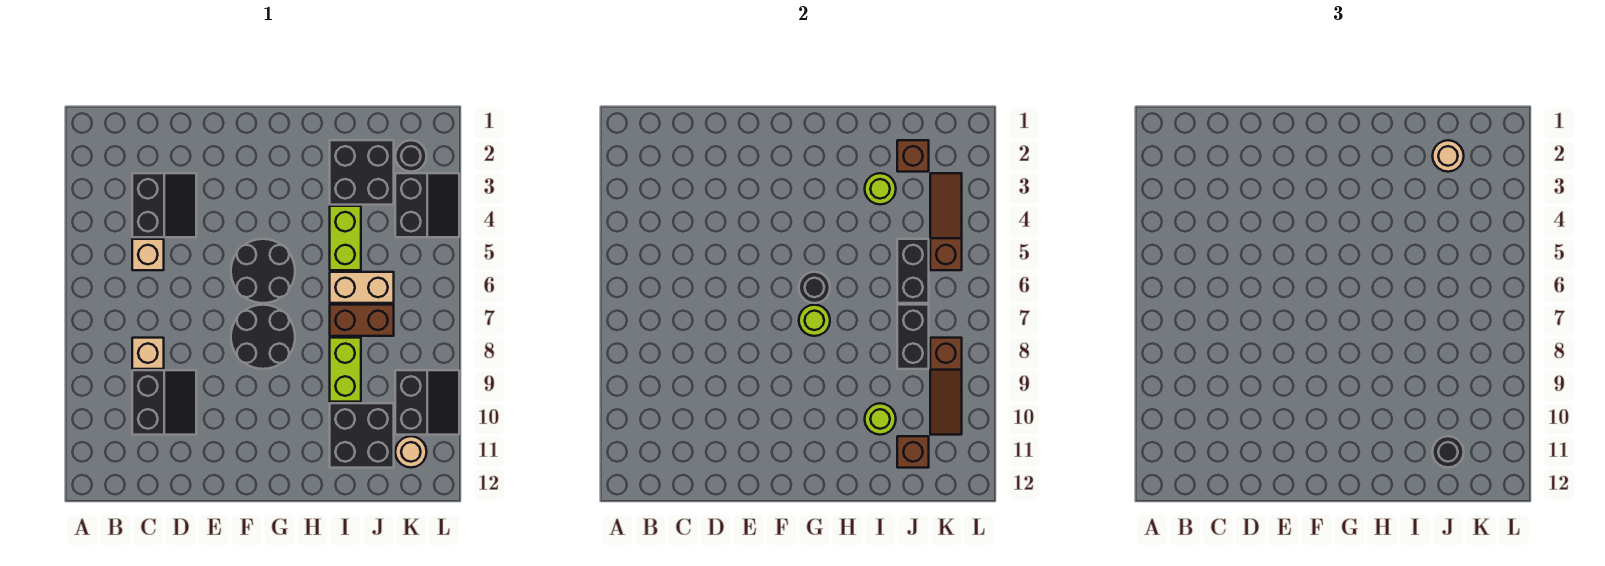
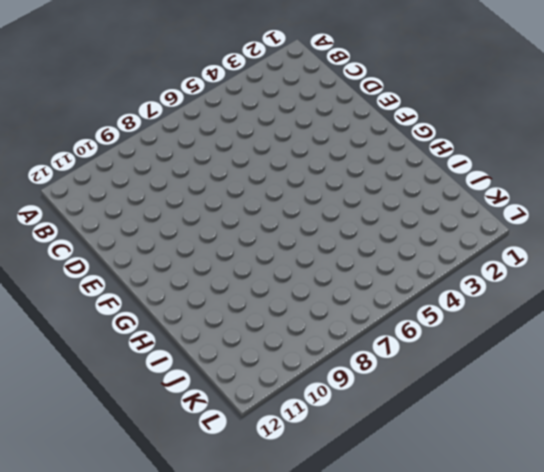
none -> black 2x2 slope [132,173,196,237]
none -> tan 1x1 brick [132,239,164,270]
none -> tan 1x1 brick [132,338,164,369]

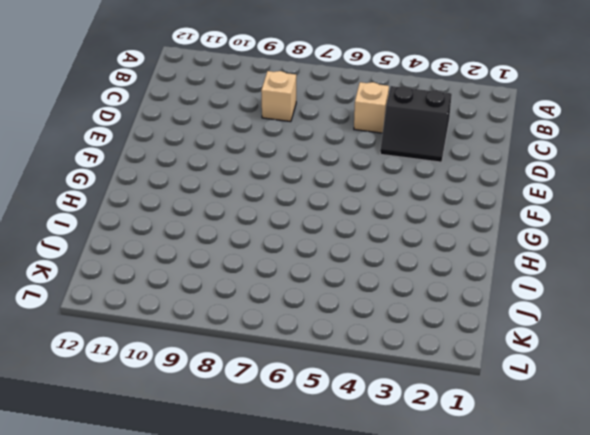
none -> black 2x2 slope [132,370,196,435]
none -> black 2x2 round brick [231,239,295,303]
none -> black 2x2 round brick [231,305,295,369]

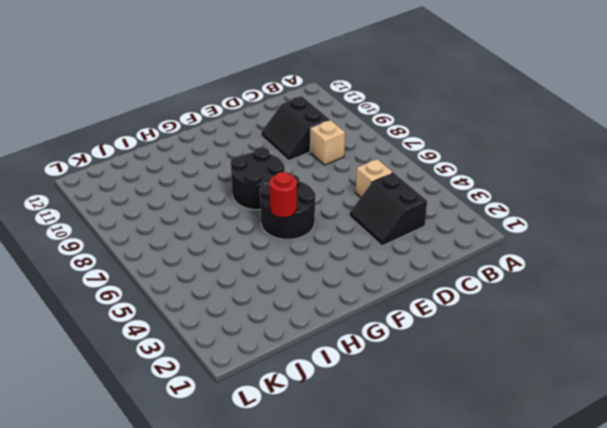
red 1x1 round brick [269,172,297,217] -> none
none -> black 2x2 brick [330,140,394,205]
none -> lime 1x2 brick [330,206,361,270]
none -> tan 1x2 brick [330,272,394,303]

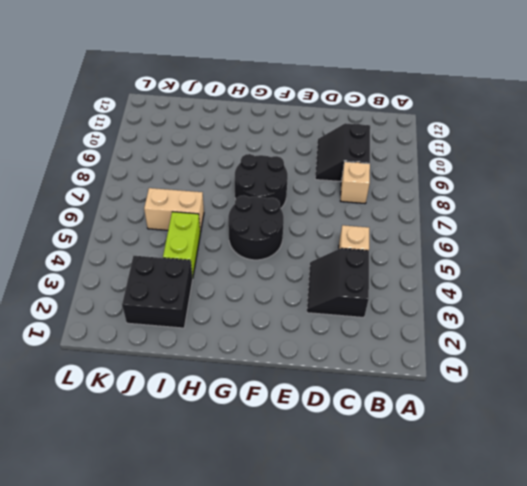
none -> brown 1x2 brick [330,305,394,336]
none -> lime 1x2 brick [330,338,361,402]
none -> black 2x2 brick [330,403,394,468]

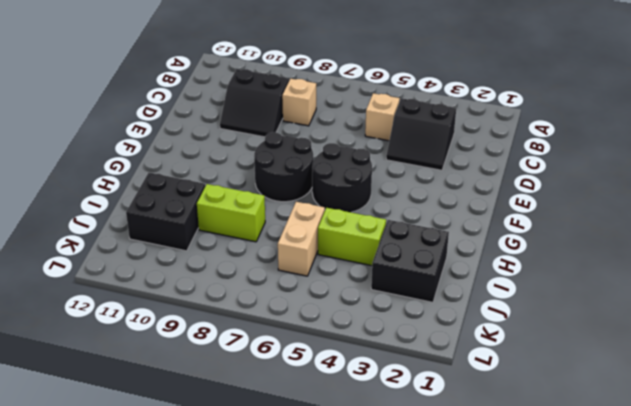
none -> brown 1x2 brick [330,305,394,336]
none -> black 1x1 round brick [395,140,427,172]
none -> black 2x2 slope [395,173,459,237]

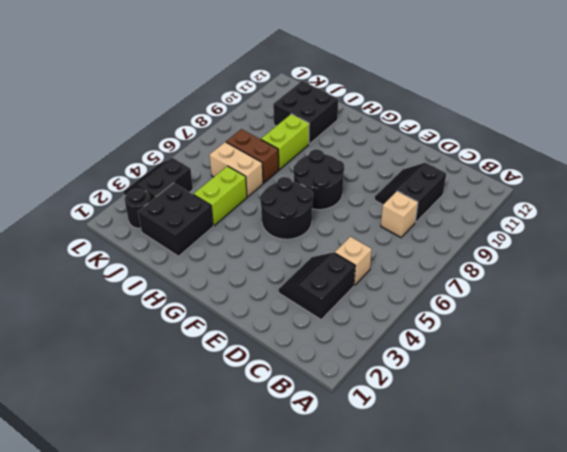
none -> black 2x2 slope [395,370,459,435]
none -> tan 1x1 round brick [395,436,427,467]
none -> black 1x1 round brick [799,272,830,303]

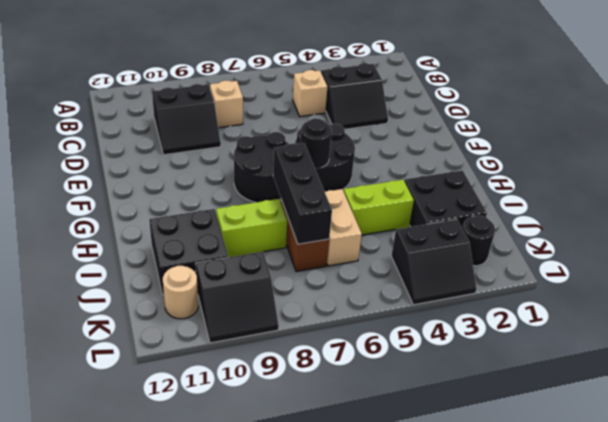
black 1x3 brick [273,143,332,244] -> black 1x2 brick [897,305,929,369]
none -> lime 1x1 round brick [799,305,830,336]
none -> lime 1x1 round brick [865,173,896,204]
none -> lime 1x1 round brick [865,403,896,435]

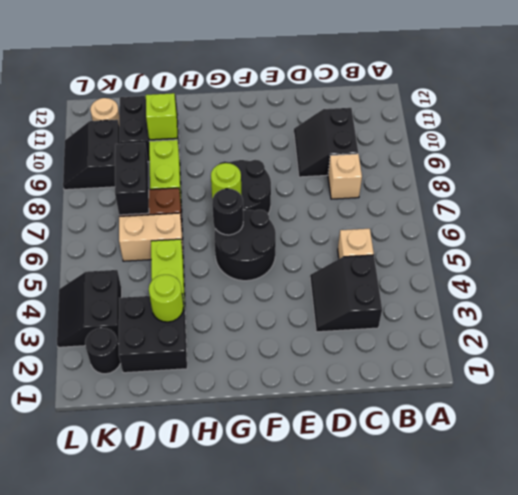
lime 1x1 brick [146,93,178,140] -> lime 1x1 round brick [865,403,896,435]
none -> brown 1x1 brick [897,140,929,172]
none -> black 1x2 brick [897,239,929,303]
none -> brown 1x1 brick [897,436,929,468]

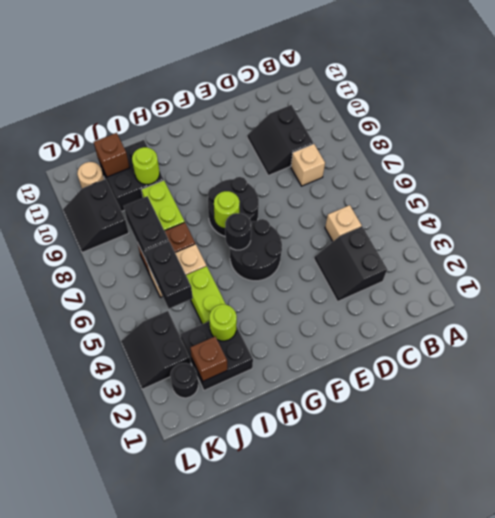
none -> brown 1x3 slope [930,173,962,270]
none -> brown 1x3 slope [930,338,962,435]
none -> tan 1x1 round brick [1433,140,1464,172]

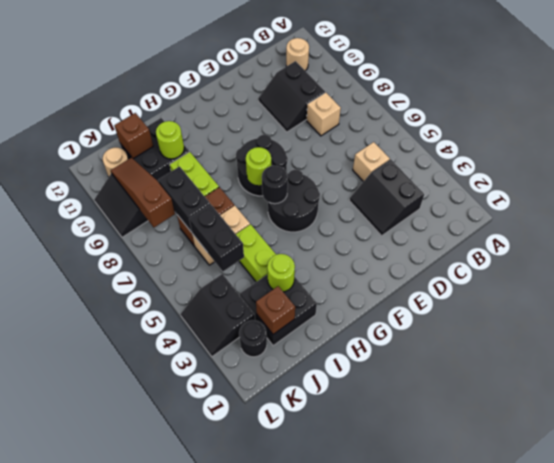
tan 1x1 round brick [286,38,309,71] -> tan 1x1 round brick moved to [1433,140,1464,172]
none -> brown 1x3 slope [930,173,962,270]
none -> black 1x1 round brick [1433,436,1464,467]

